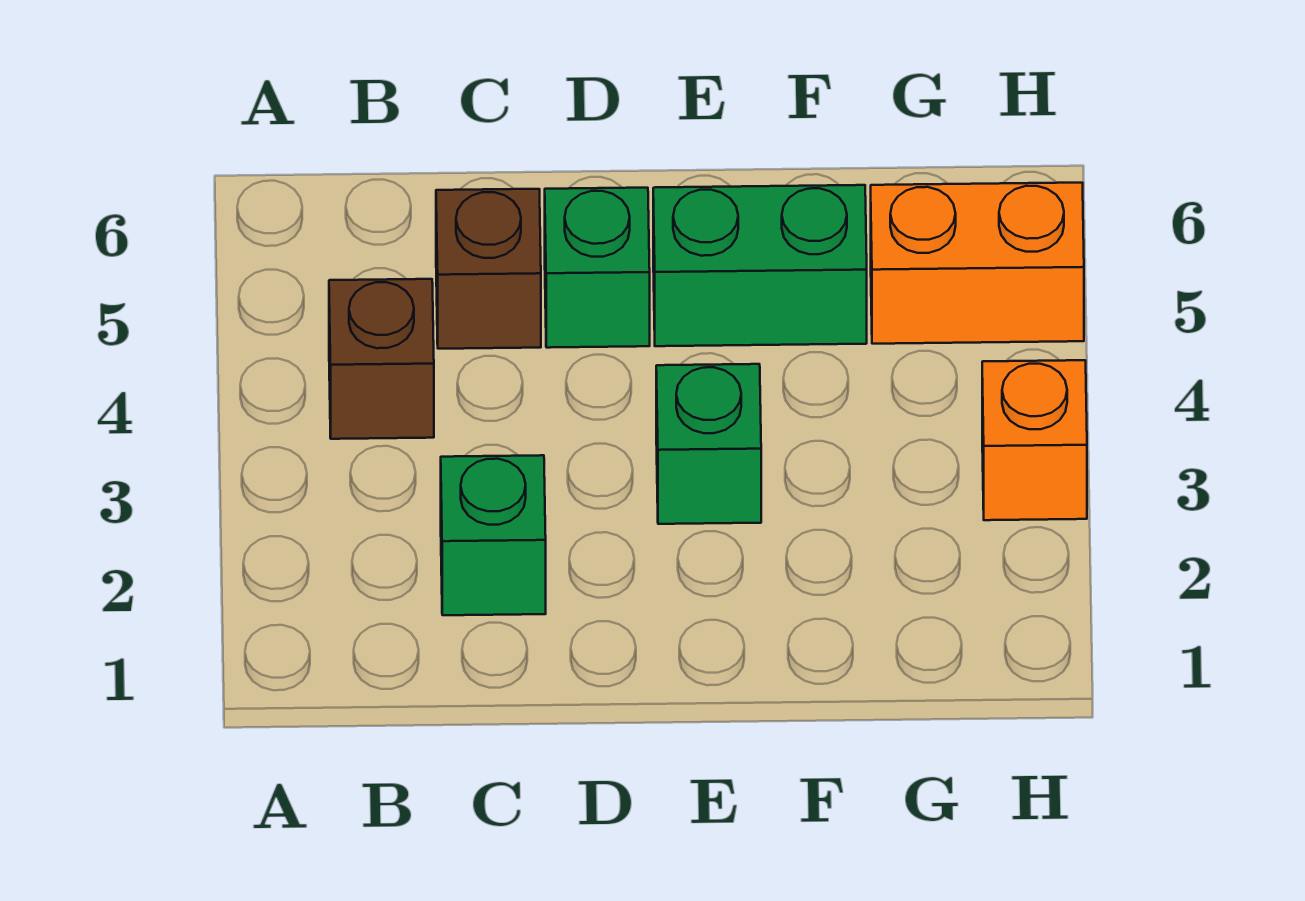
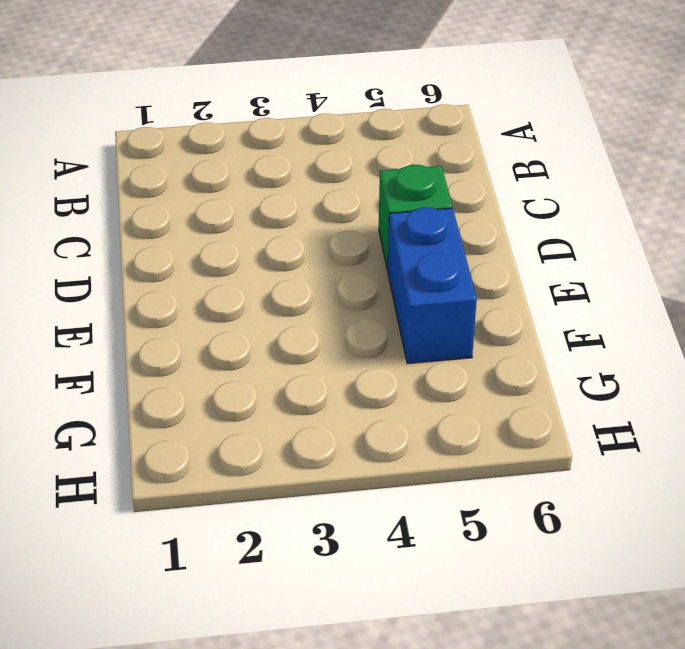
blue 1x2 brick [388,207,477,364] -> green 1x2 brick [653,185,867,346]
none -> brown 1x1 brick [329,279,434,439]
none -> green 1x1 brick [441,455,546,615]

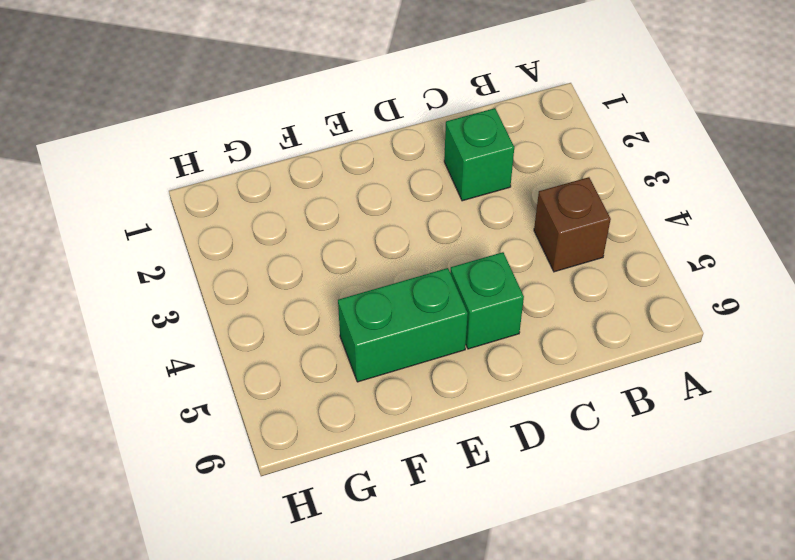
none -> brown 1x1 brick [436,189,541,349]
none -> green 1x1 brick [656,364,761,524]

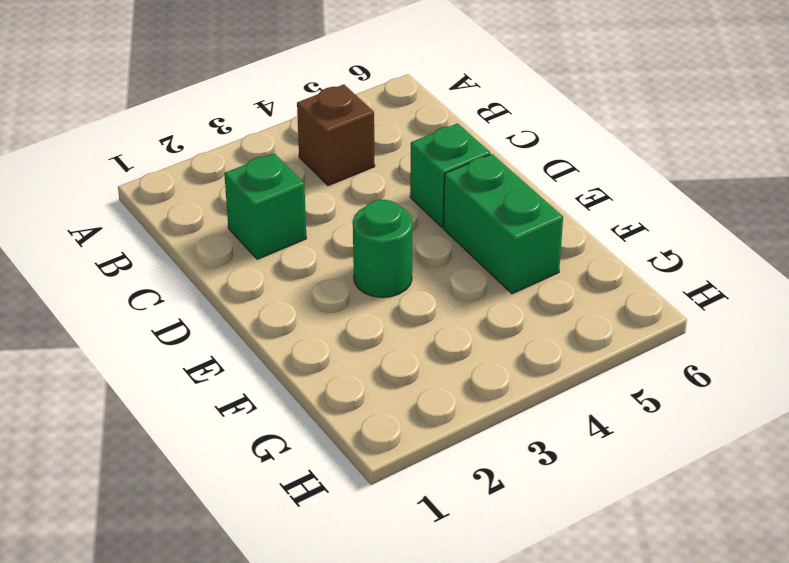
green 1x1 round brick [353,200,413,297] -> green 1x1 brick [656,364,761,524]
none -> brown 1x1 brick [436,189,541,349]
none -> orange 1x2 brick [871,183,1084,344]

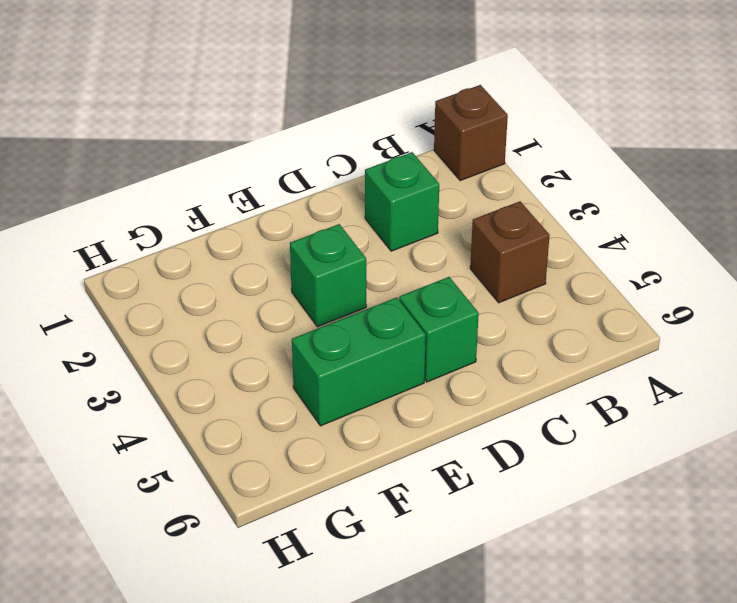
brown 1x1 brick [434,85,508,181] -> brown 1x1 brick moved to [436,189,541,349]
none -> orange 1x2 brick [871,183,1084,344]
none -> orange 1x1 brick [982,360,1087,520]

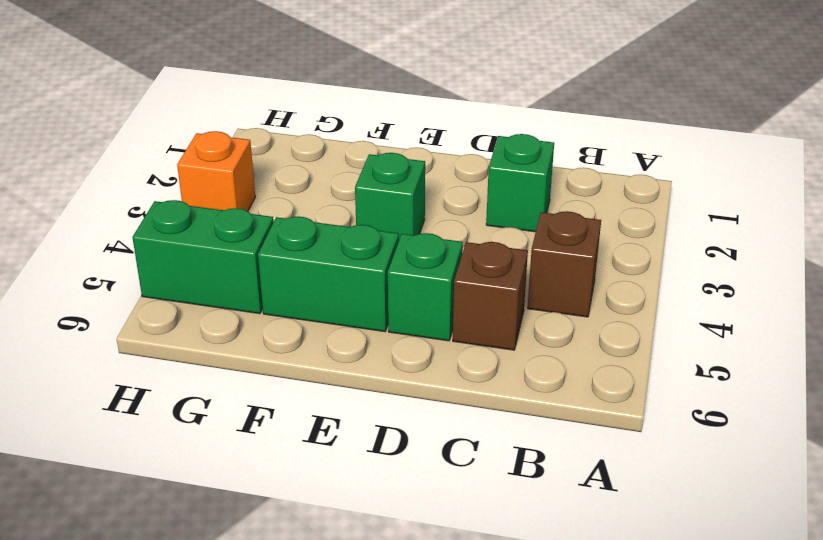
green 1x2 brick [132,200,274,314] -> orange 1x2 brick [871,183,1084,344]

